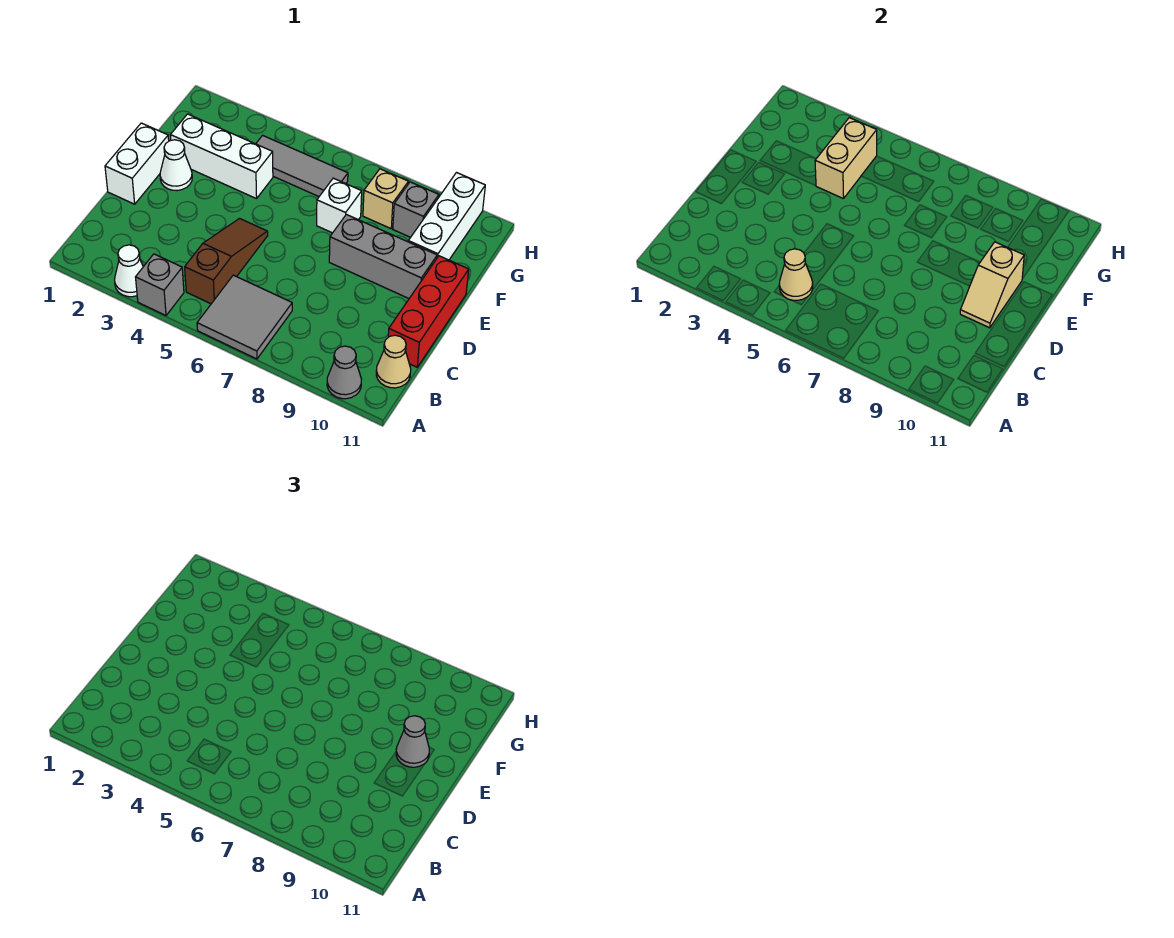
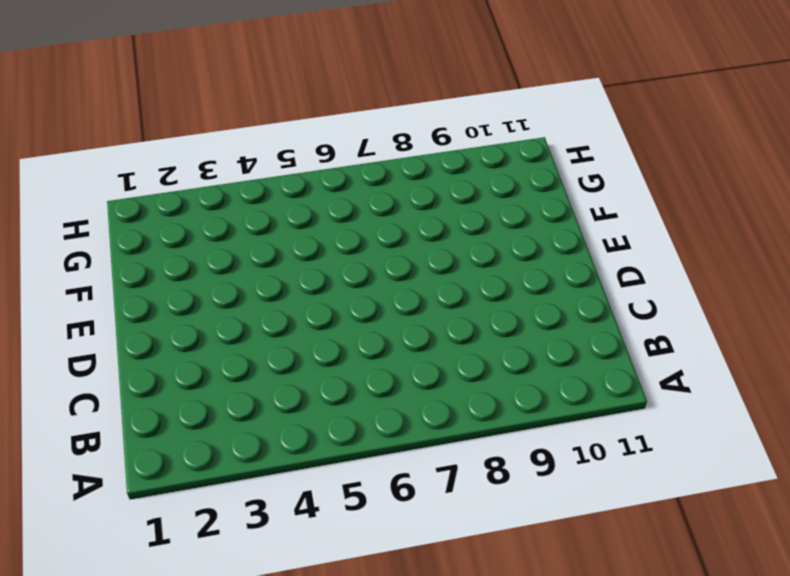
none -> white 1x1 cone [115,245,143,297]
none -> grey 1x1 brick [136,254,184,316]
none -> grey 2x2 tile [197,275,292,359]

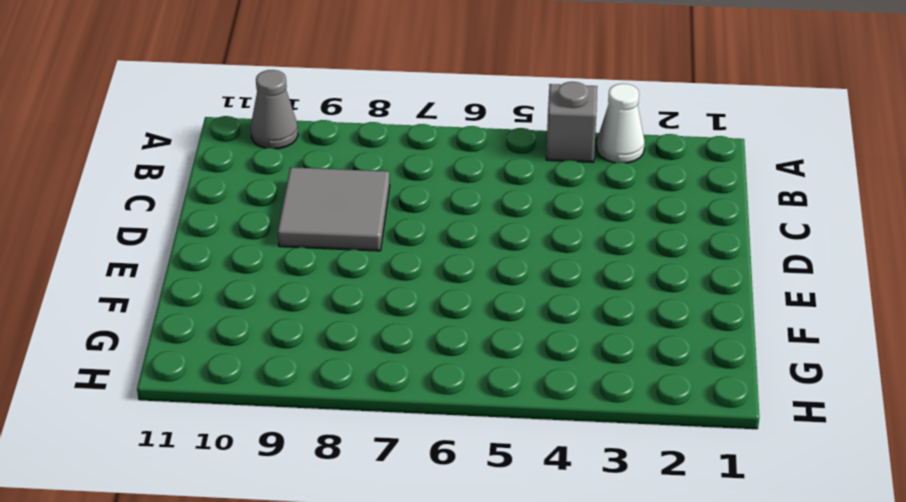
grey 2x2 tile [278,167,390,251] -> grey 2x2 tile moved to [197,275,292,359]
none -> brown 1x3 slope [185,219,268,304]
none -> tan 1x1 cone [376,335,411,388]
none -> red 1x3 brick [388,256,469,367]

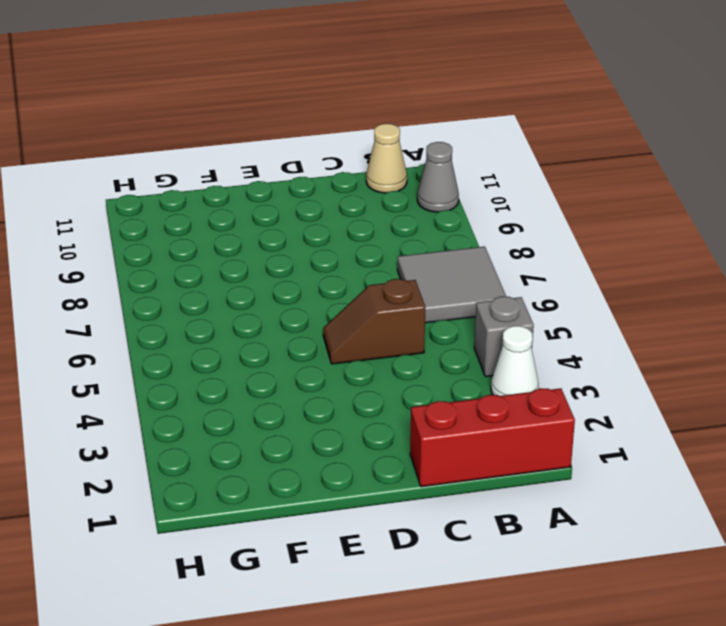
red 1x3 brick [410,388,575,487] -> red 1x3 brick moved to [388,256,469,367]
brown 1x2 slope [323,279,425,364] -> brown 1x3 slope [185,219,268,304]
none -> white 1x2 brick [105,123,169,204]
none -> white 1x1 cone [160,140,192,191]
none -> grey 1x3 brick [329,215,437,298]

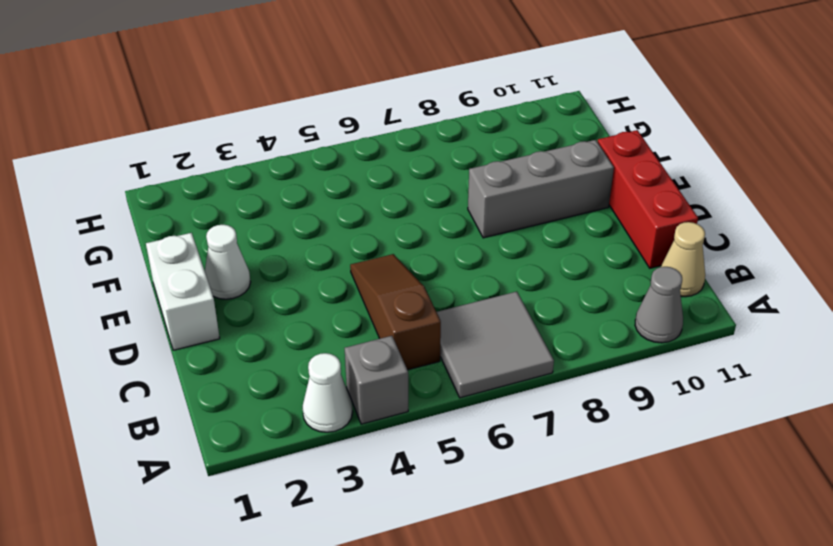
none -> white 1x3 brick [170,114,273,199]
none -> white 1x1 brick [317,178,362,233]
none -> white 1x3 brick [408,173,485,260]

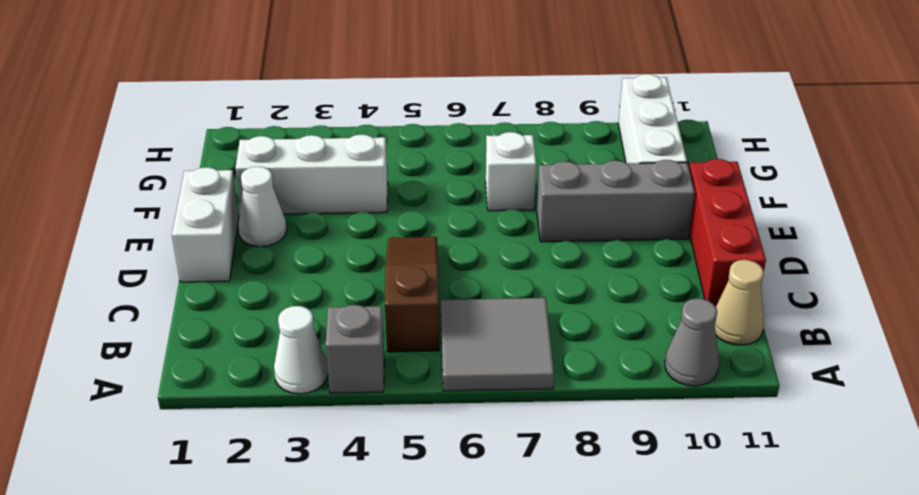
none -> grey 1x3 tile [256,135,348,197]
none -> tan 1x1 brick [363,169,408,229]
none -> grey 1x1 brick [393,182,439,237]

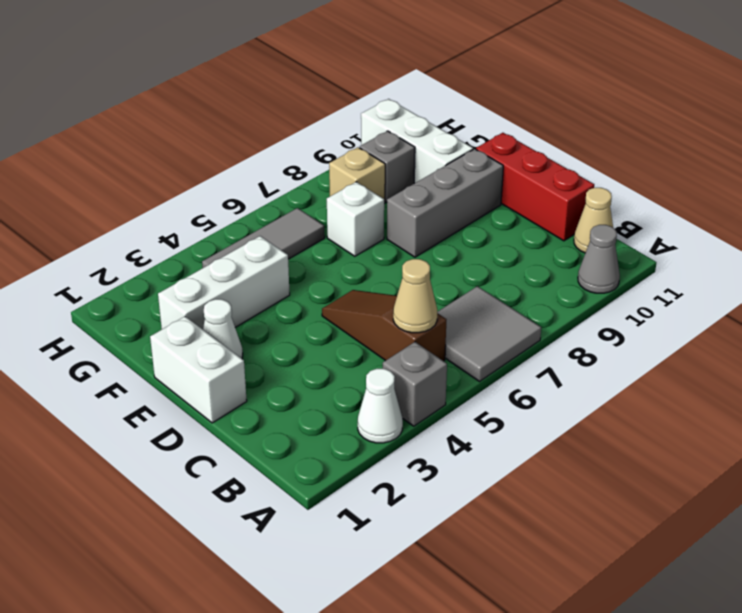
none -> tan 1x2 slope [960,242,1024,328]
none -> tan 1x2 brick [815,118,877,199]
none -> grey 1x1 cone [396,716,429,767]

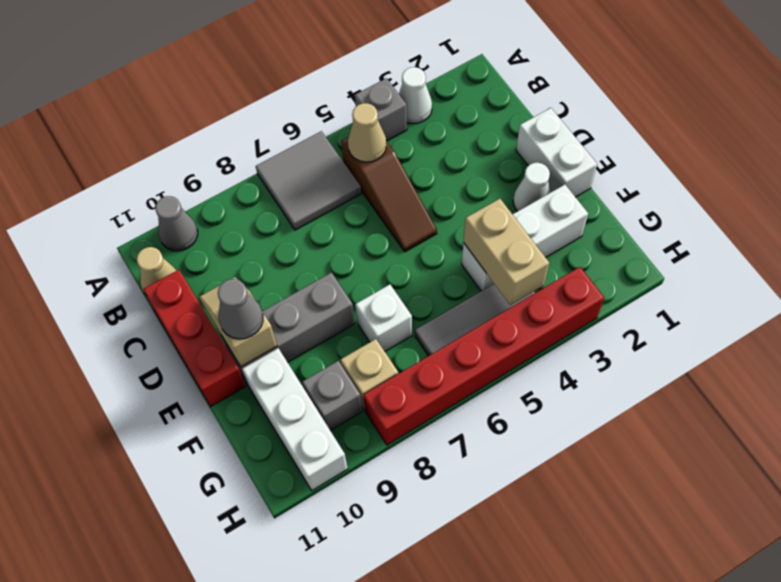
red 1x6 brick [363,267,604,445] -> none

